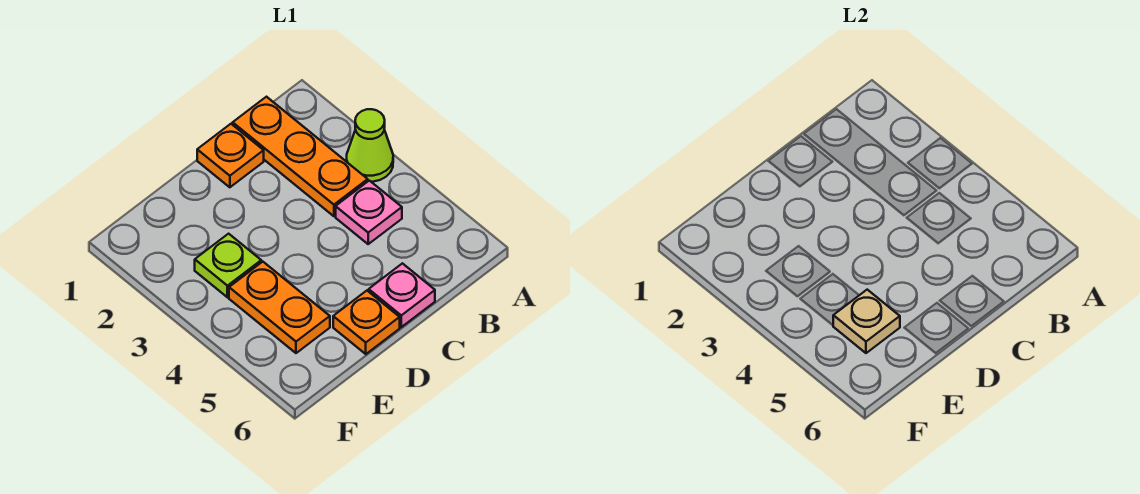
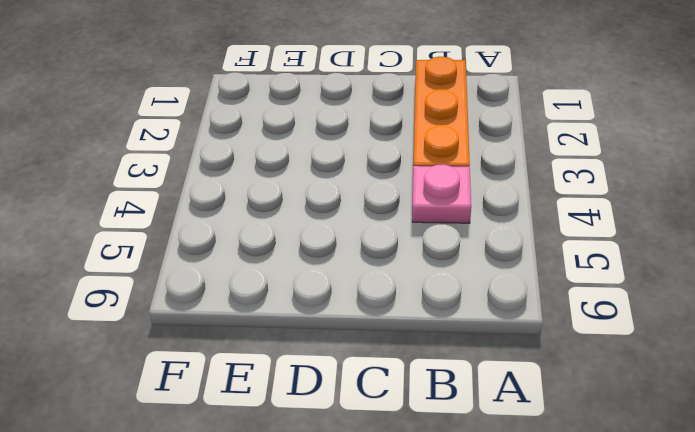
none -> lime 1x1 cone [347,109,393,182]
none -> orange 1x1 plate [197,124,264,187]

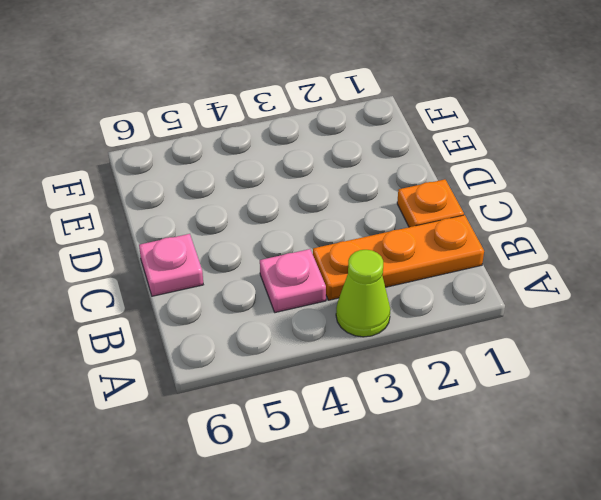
none -> orange 1x1 plate [333,291,400,354]
none -> lime 1x1 plate [195,234,261,297]

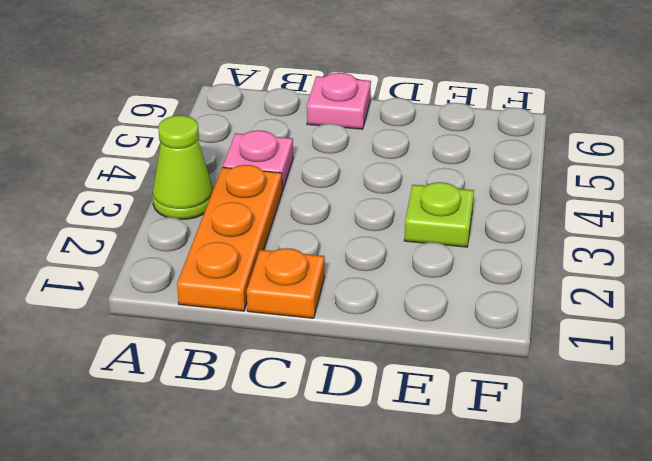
none -> orange 1x1 plate [333,291,400,354]
none -> orange 1x2 plate [229,262,330,353]

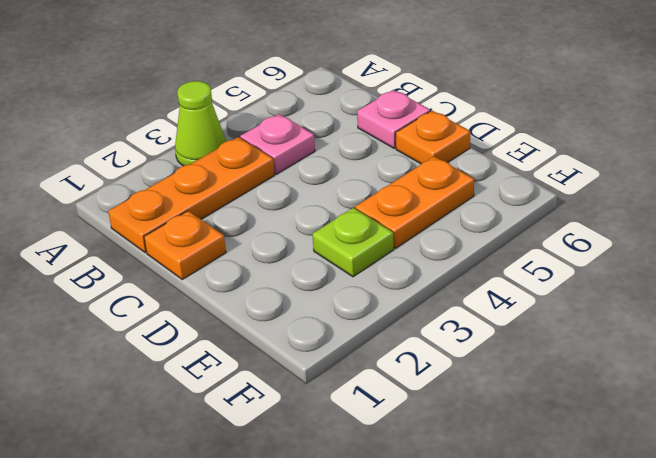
none -> tan 1x1 plate [833,290,900,353]

